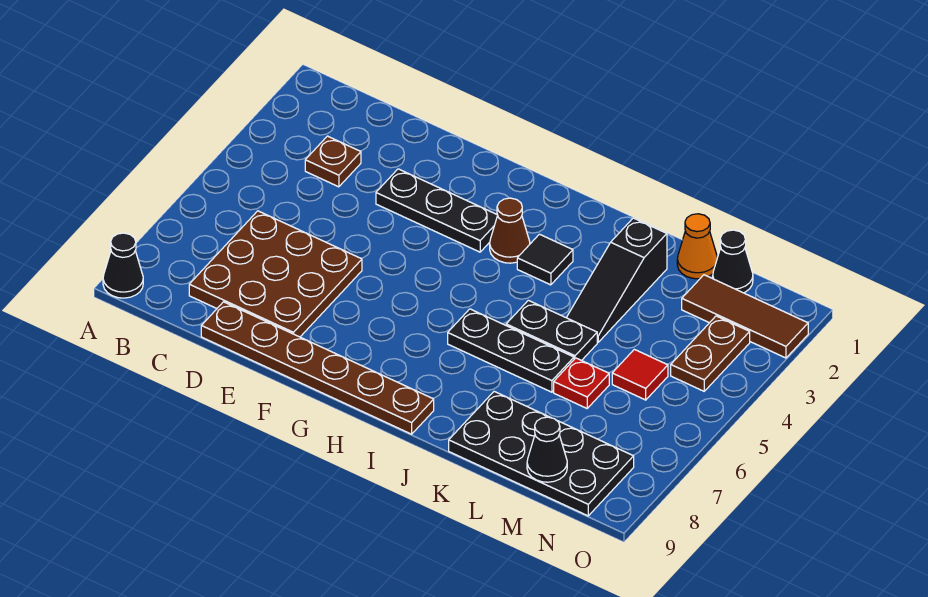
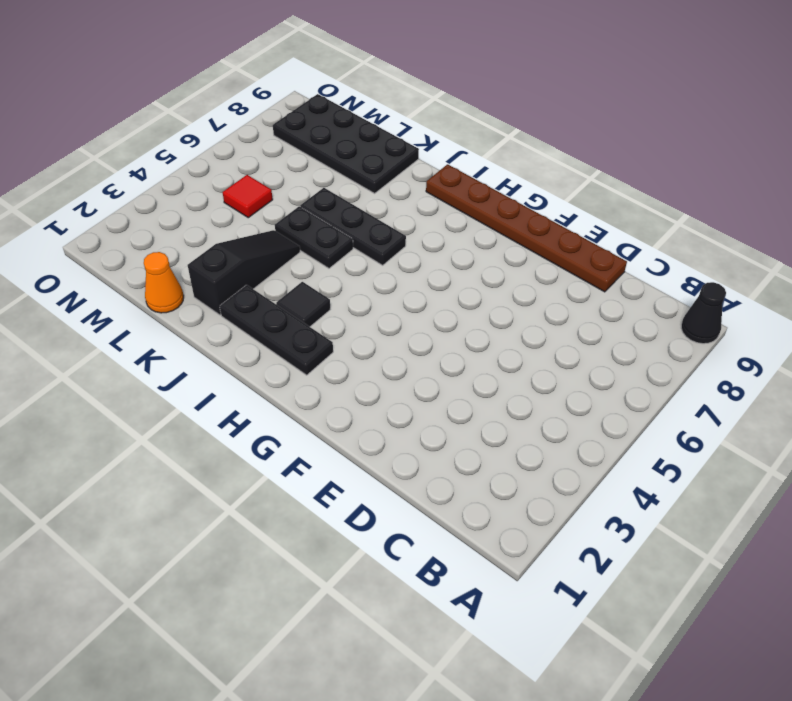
black 1x3 plate [220,285,333,375] -> black 1x3 plate moved to [376,169,498,252]
none -> brown 1x1 plate [305,136,361,187]
none -> brown 3x3 plate [189,211,362,337]
none -> brown 1x1 cone [490,198,530,263]

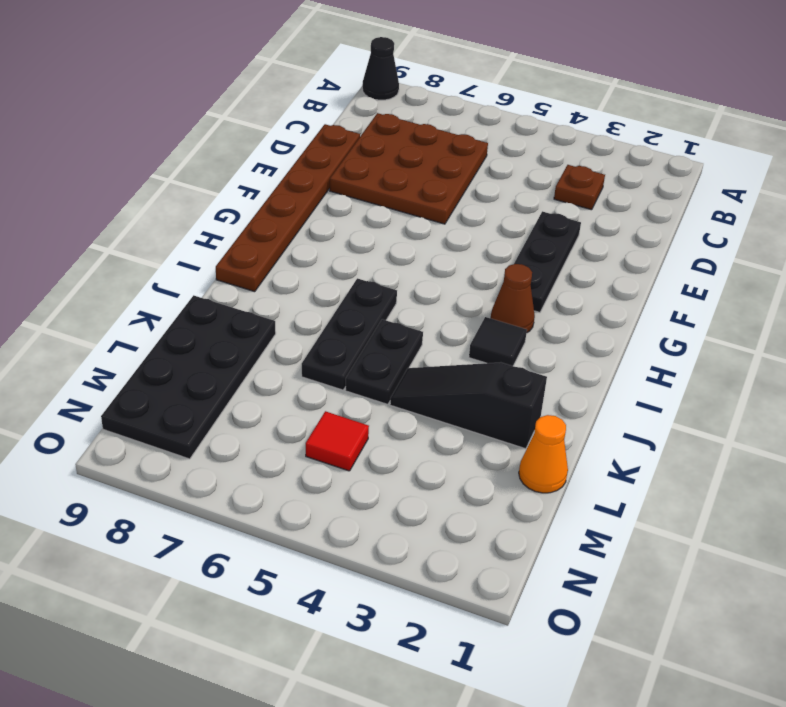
none -> red 1x1 plate [554,358,609,408]
none -> black 1x1 cone [713,230,753,293]
none -> brown 1x3 tile [682,275,808,358]

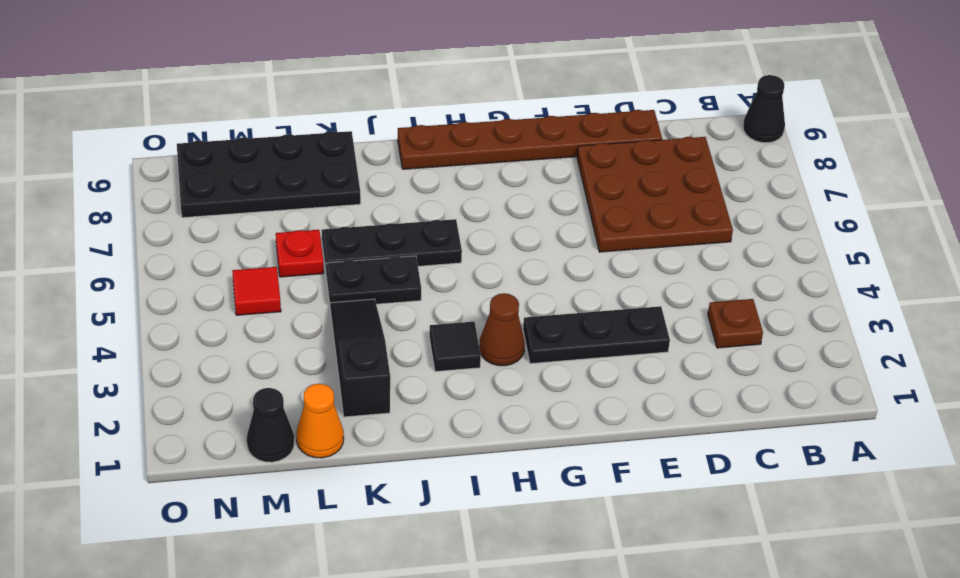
none -> brown 1x3 tile [682,275,808,358]
none -> brown 1x2 plate [671,316,750,391]
none -> black 1x1 cone [527,417,567,482]

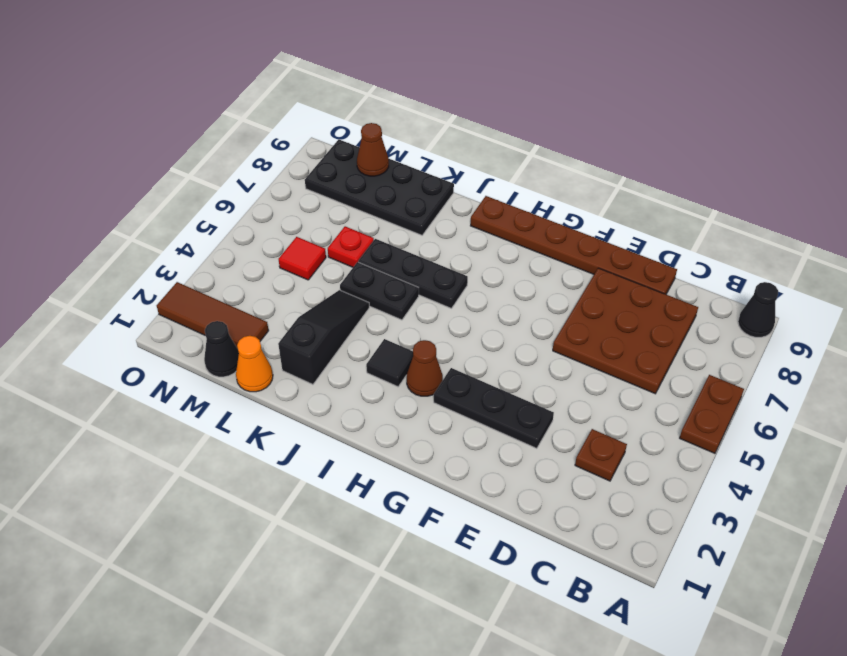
brown 1x2 plate [680,375,744,453] -> brown 1x2 plate moved to [671,316,750,391]
brown 1x1 cone [357,123,389,176] -> black 1x1 cone [527,417,567,482]

